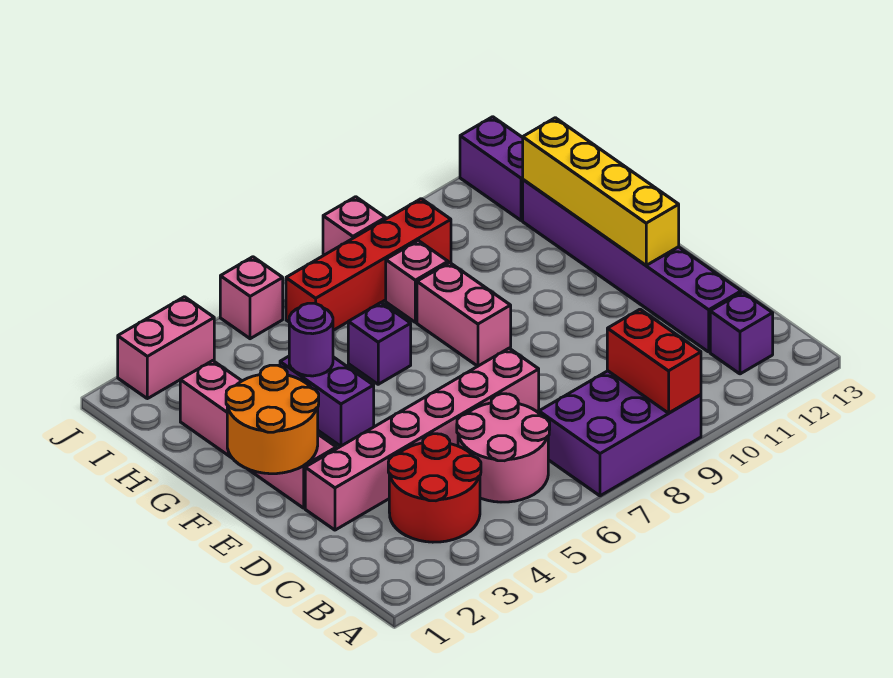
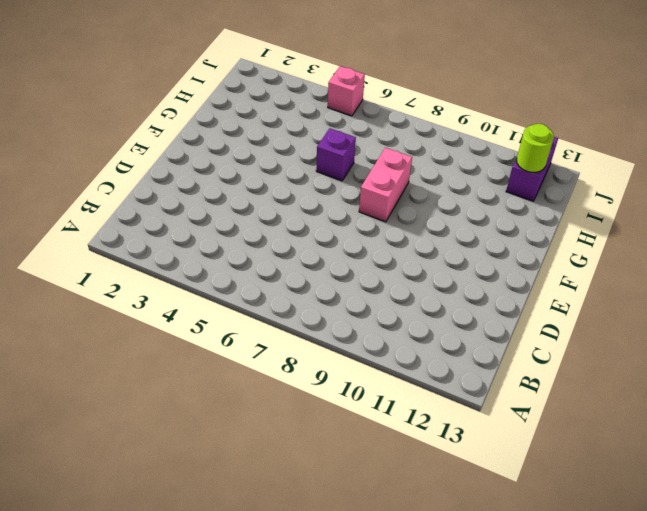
lime 1x1 round brick [516,124,554,172] -> none
none -> purple 2x3 brick [539,371,701,496]
none -> red 2x2 round brick [388,434,481,542]
none -> pink 2x2 round brick [457,394,550,502]

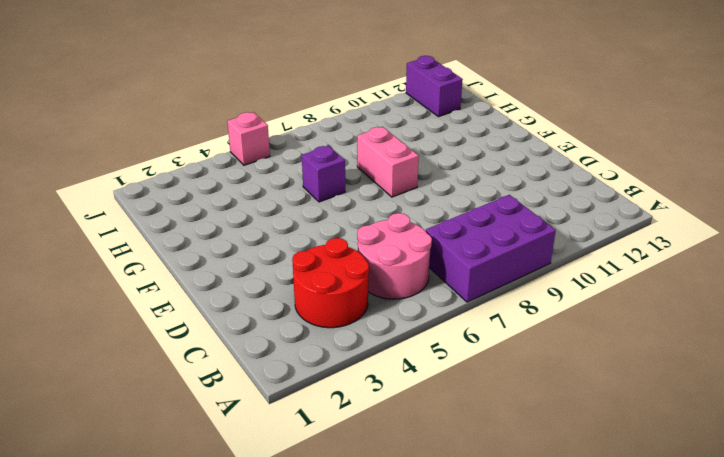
none -> purple 1x1 brick [710,292,773,374]
none -> purple 1x6 brick [523,180,741,352]
none -> pink 1x6 brick [305,348,539,530]

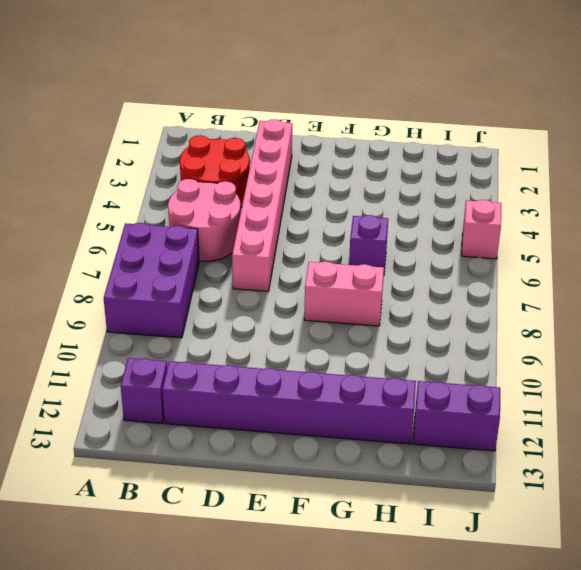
none -> pink 1x4 brick [180,361,336,508]
none -> purple 1x2 brick [280,356,374,446]
none -> pink 1x1 brick [386,241,448,322]

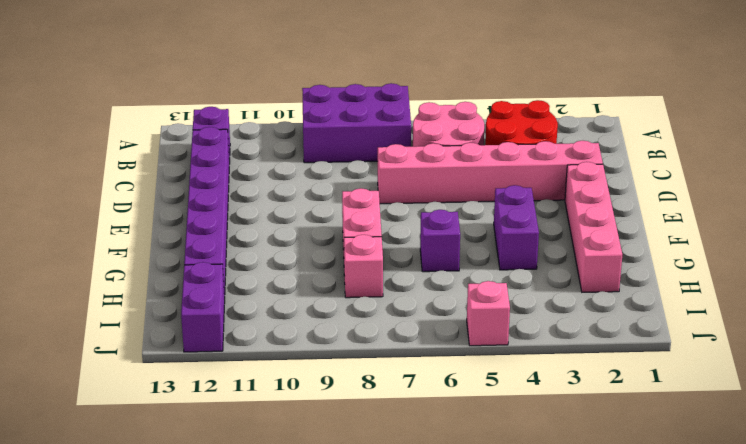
none -> red 1x4 brick [286,199,451,330]
none -> pink 1x2 brick [118,297,214,399]
none -> pink 1x1 brick [323,197,386,256]

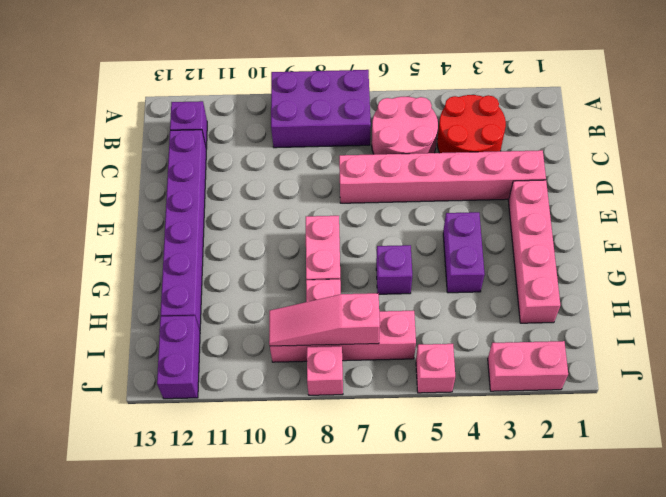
pink 1x4 brick [270,311,416,362] -> red 1x4 brick [286,199,451,330]
pink 1x3 slope [269,293,380,346] -> none
none -> red 1x2 brick [607,309,701,413]
none -> orange 2x2 round brick [226,365,319,474]
none -> yellow 1x4 brick [523,118,679,265]

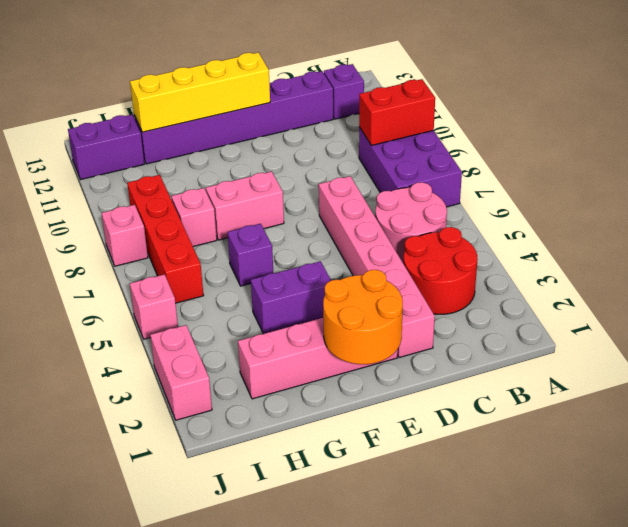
none -> purple 1x1 round brick [289,303,333,376]

